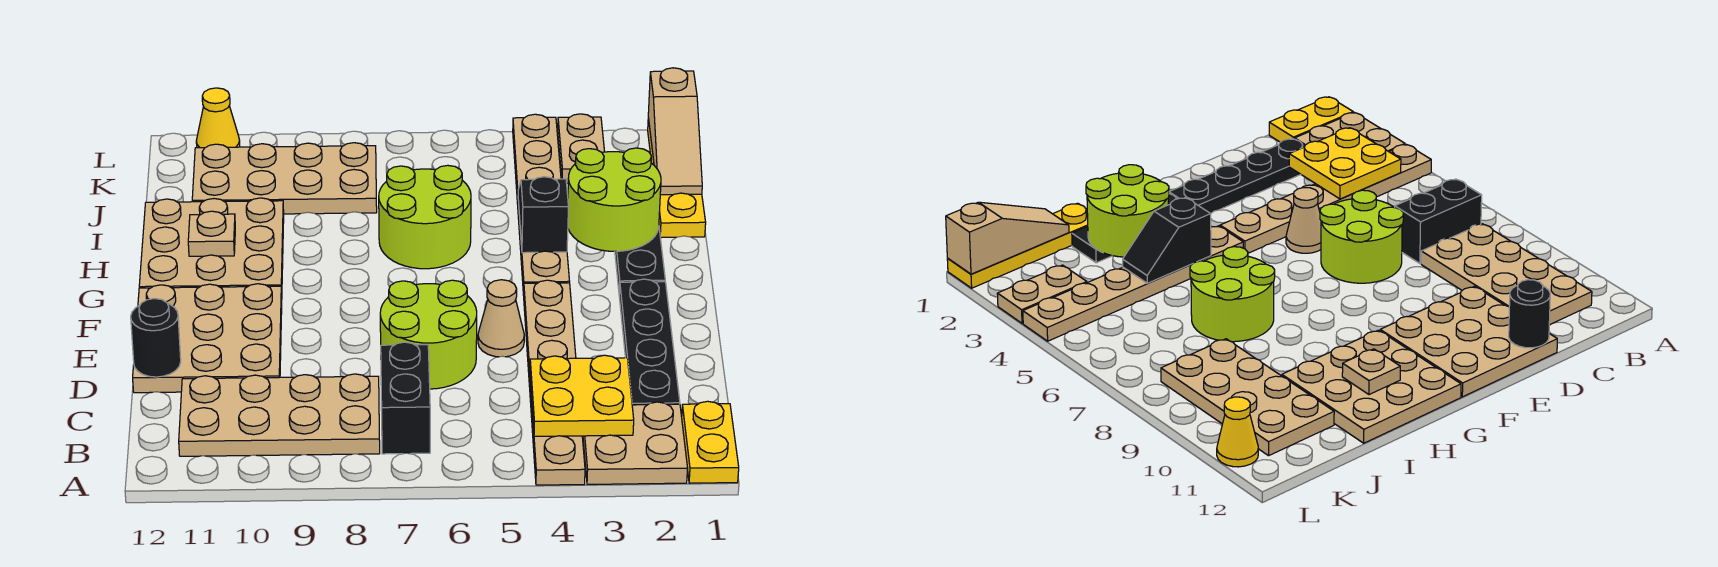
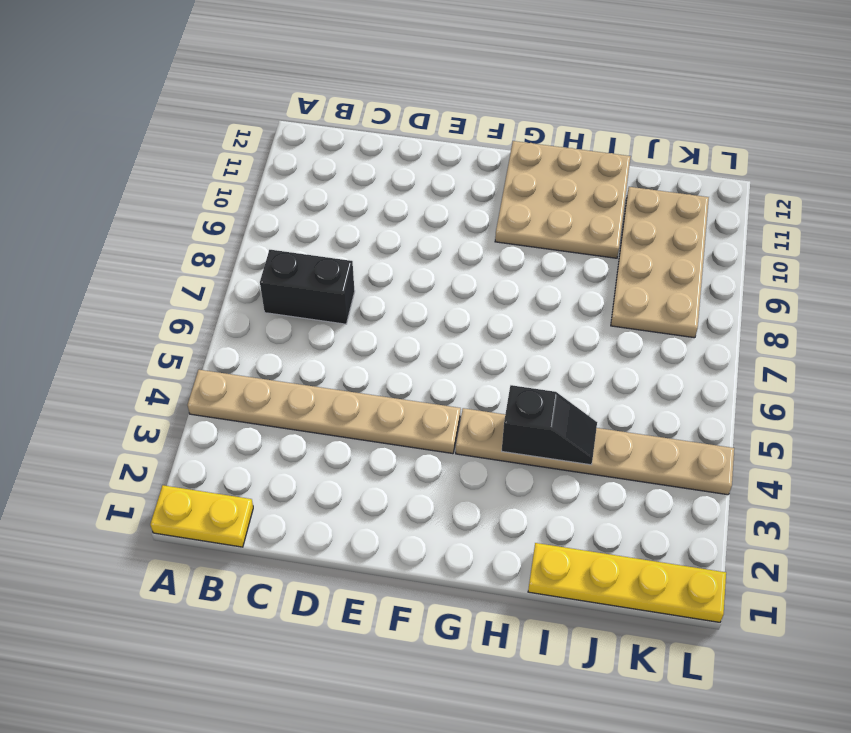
none -> tan 2x2 plate [583,402,688,484]
none -> tan 2x4 plate [179,374,380,456]
none -> black 1x4 plate [619,279,680,405]

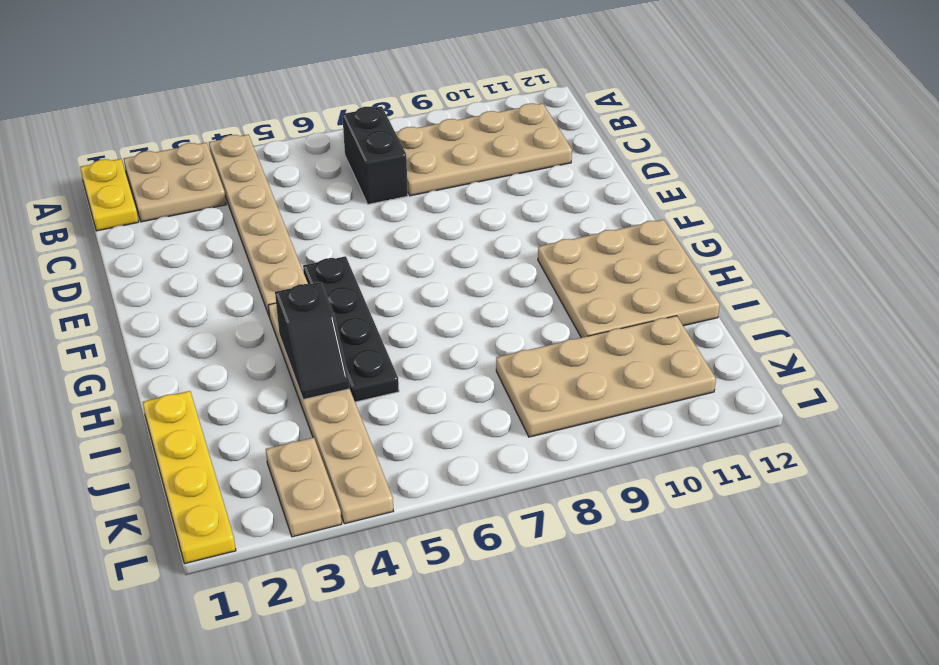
black 1x4 plate [303,256,399,402] -> black 1x4 plate moved to [619,279,680,405]
none -> lime 2x2 round brick [380,280,477,389]
none -> tan 3x3 plate [133,284,282,393]
none -> tan 1x1 cone [478,280,524,357]

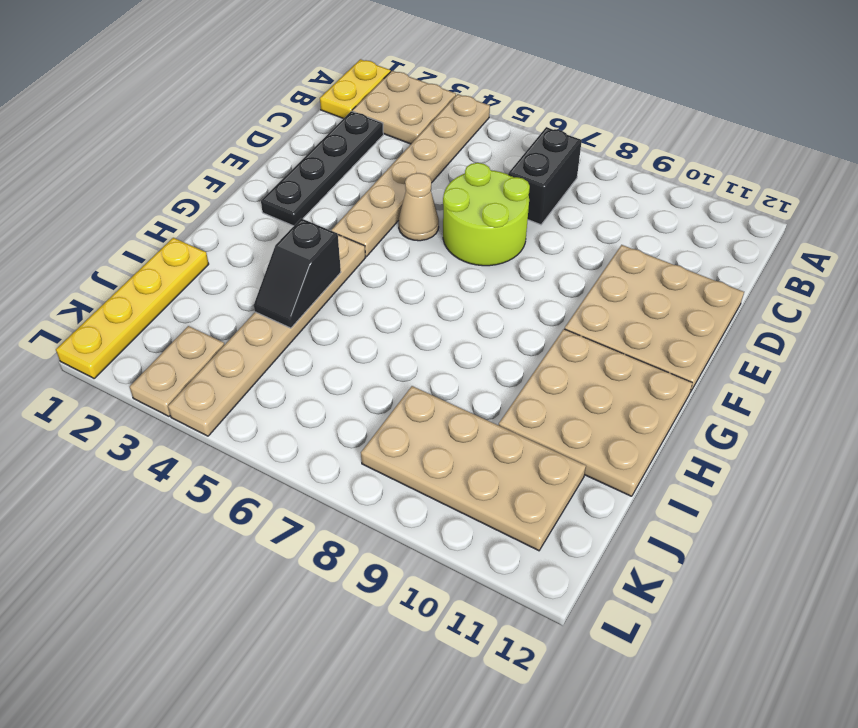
none -> tan 2x4 plate [179,374,380,456]
none -> black 1x3 plate [615,228,665,293]
none -> lime 2x2 round brick [379,165,471,269]

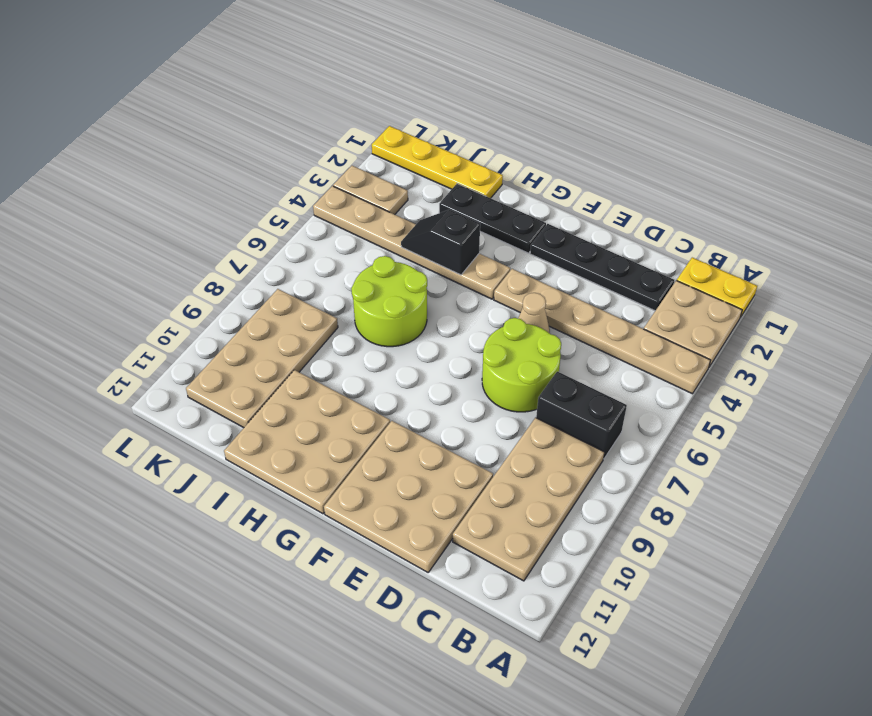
none -> yellow 1x1 cone [196,88,240,148]
none -> yellow 2x2 plate [530,355,634,436]
none -> black 1x1 round brick [131,299,181,377]

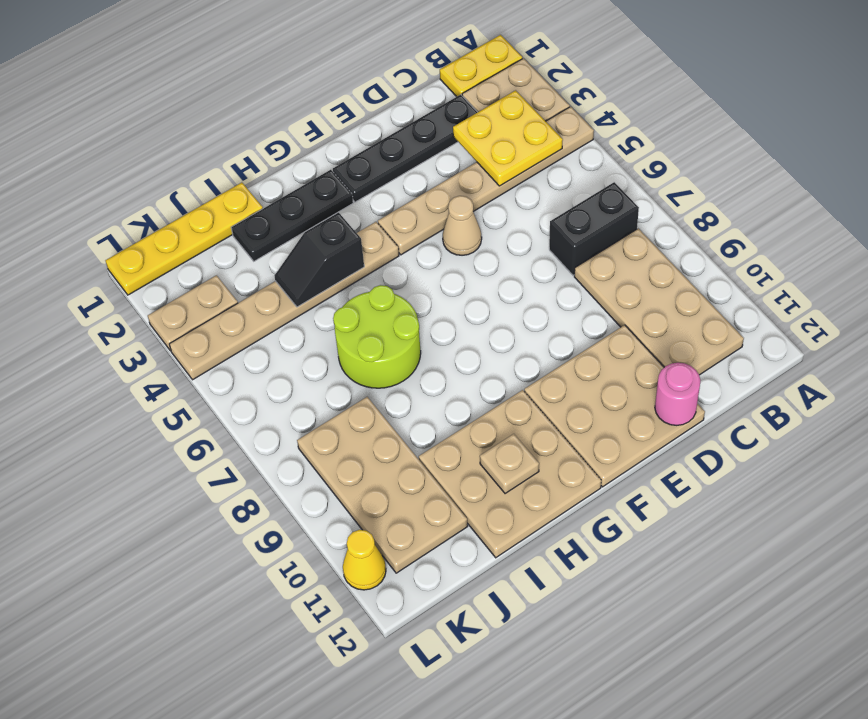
pink 1x1 round brick [655,363,701,425] -> black 1x1 round brick [131,299,181,377]
none -> lime 2x2 round brick [380,280,477,389]
none -> lime 2x2 round brick [568,148,661,251]
none -> tan 1x3 slope [648,68,702,195]

